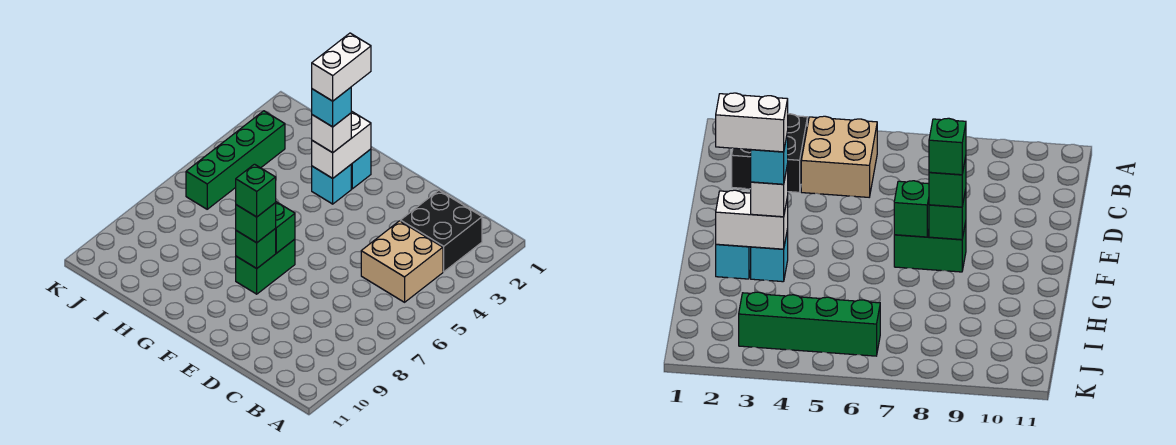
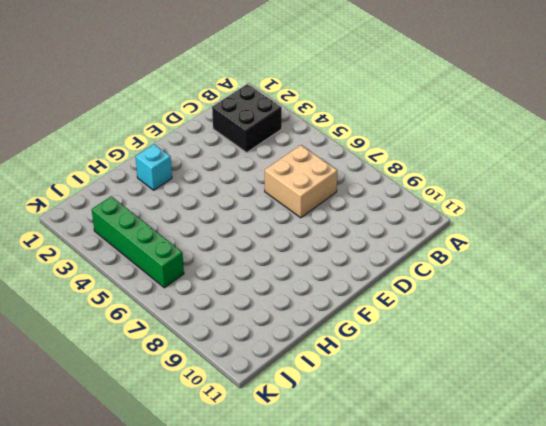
tan 2x2 brick [265,145,337,218] -> tan 2x2 brick moved to [361,221,443,302]
none -> green 1x2 brick [236,239,295,294]
none -> cyan 1x1 brick [312,165,351,204]
none -> green 1x1 brick [275,202,295,253]

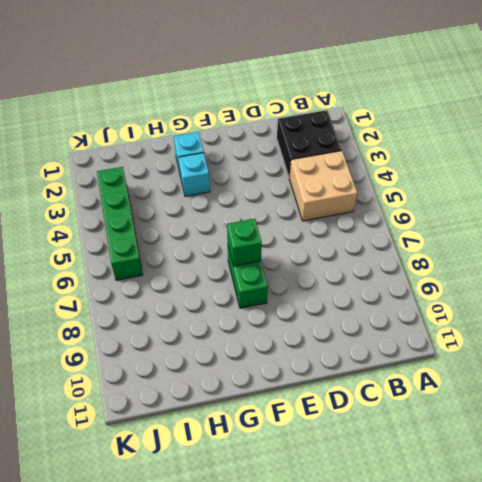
none -> green 1x1 brick [236,229,276,268]
none -> white 1x2 brick [312,111,371,178]
none -> green 1x1 brick [236,203,276,243]

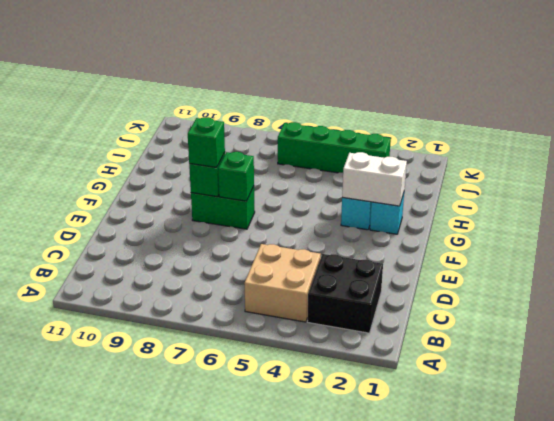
none -> white 1x1 brick [312,113,351,153]
none -> green 1x1 brick [236,164,276,217]
none -> cyan 1x1 brick [312,87,351,127]

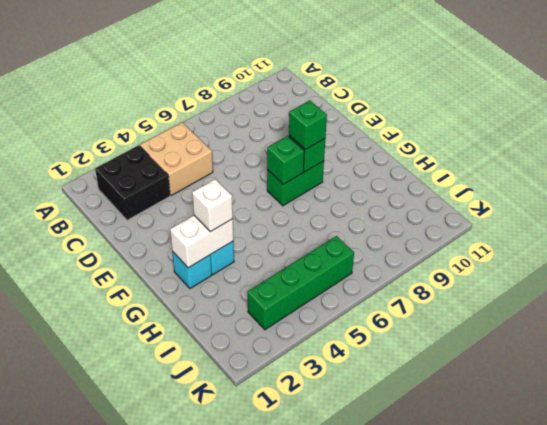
none -> green 1x1 brick [236,164,276,217]
none -> cyan 1x1 brick [312,87,351,127]
none -> white 1x2 brick [312,33,371,101]

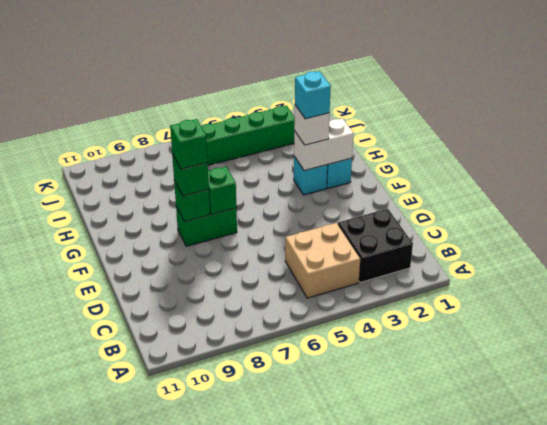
none -> white 1x2 brick [312,33,371,101]

